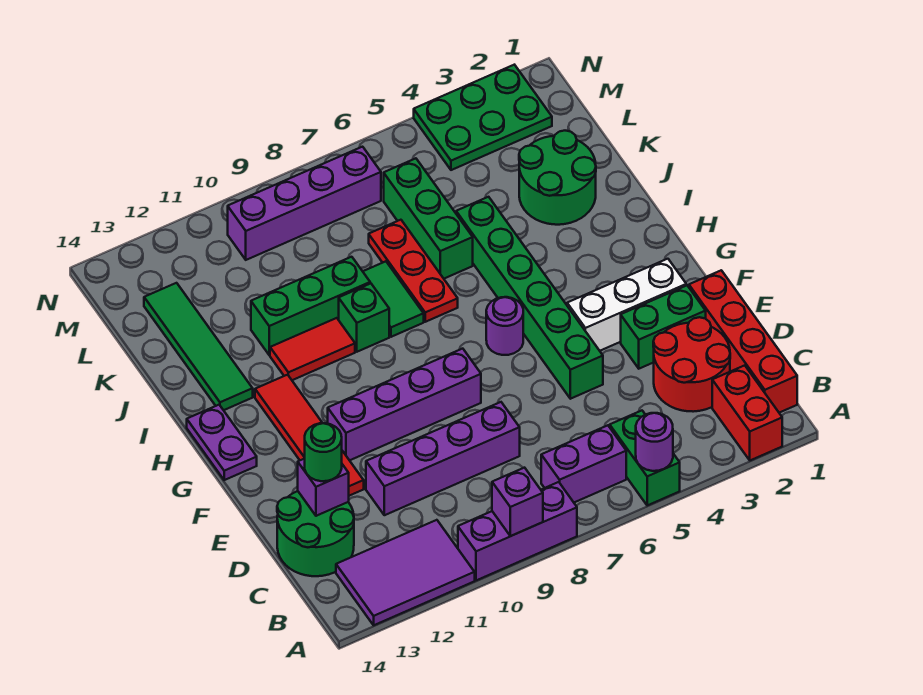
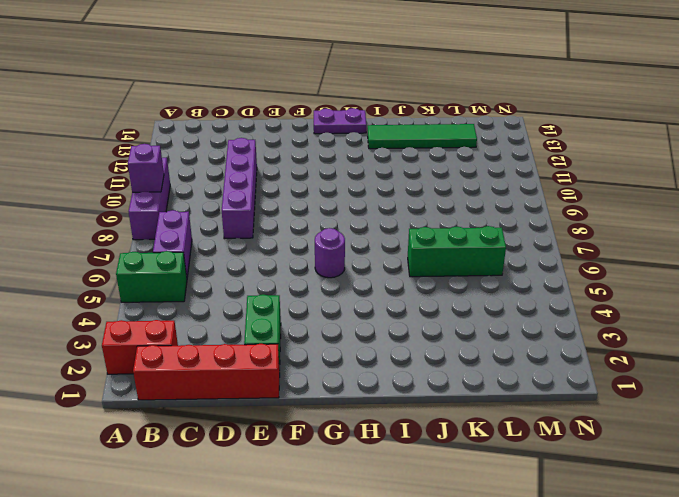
none -> purple 2x3 tile [336,520,475,625]
none -> red 2x2 round brick [653,317,730,412]
none -> green 2x2 round brick [277,491,354,576]
none -> green 1x6 brick [456,197,603,399]

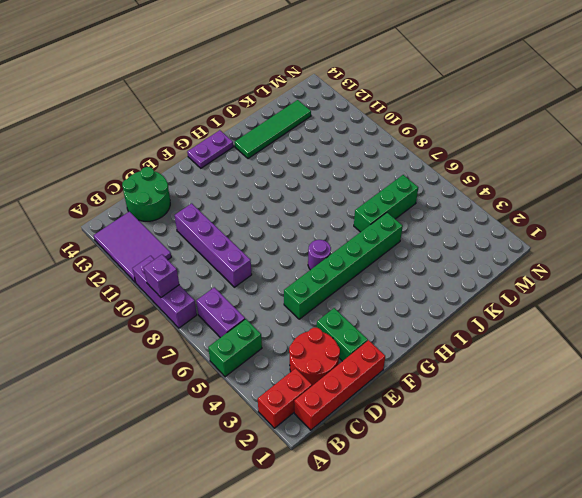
none -> red 1x4 tile [255,375,364,496]
none -> white 1x3 brick [567,259,686,351]
none -> purple 1x4 brick [328,349,481,460]
none -> red 1x3 plate [369,220,458,322]

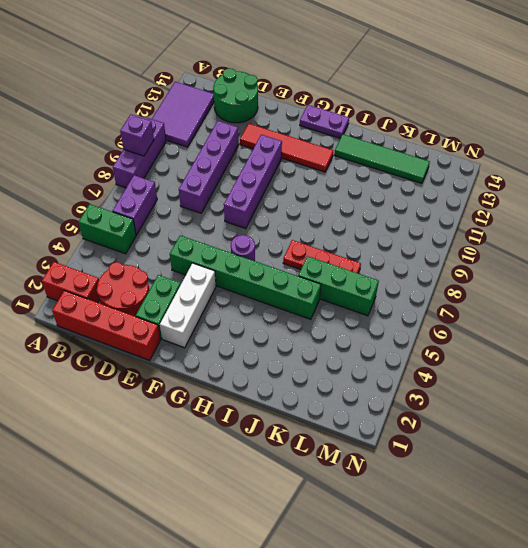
none -> green 1x2 tile [363,261,424,337]
none -> green 1x1 brick [339,283,389,352]
none -> red 1x2 tile [270,318,355,380]
none -> green 2x2 round brick [519,131,596,225]

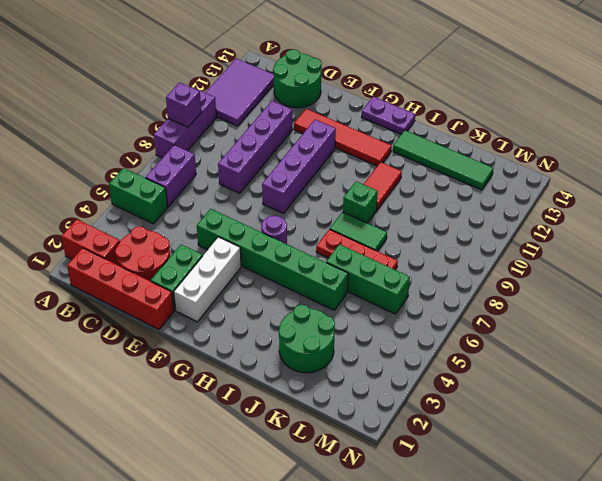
none -> green 1x3 brick [251,257,370,355]
none -> green 2x3 plate [414,65,552,170]
none -> purple 1x4 brick [228,147,381,260]
none -> purple 1x1 round brick [636,413,673,471]

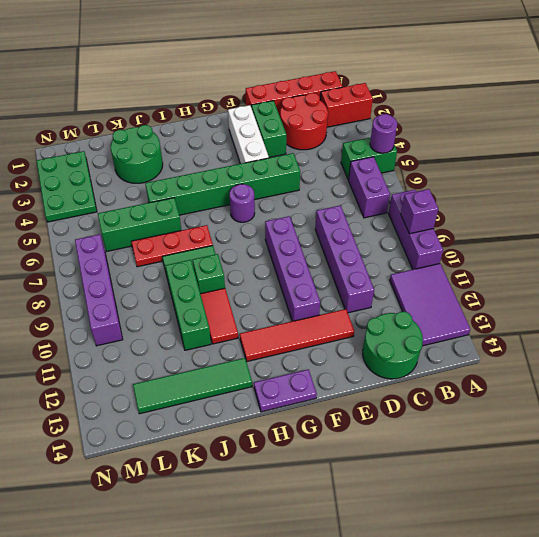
none -> purple 1x1 brick [298,459,349,516]
none -> green 1x1 round brick [305,423,342,481]

